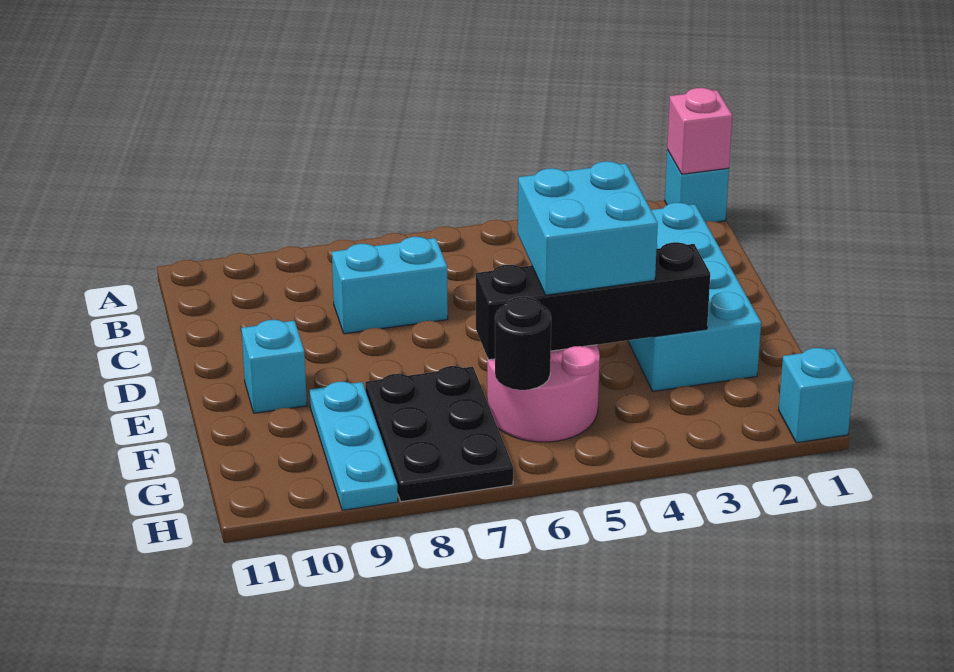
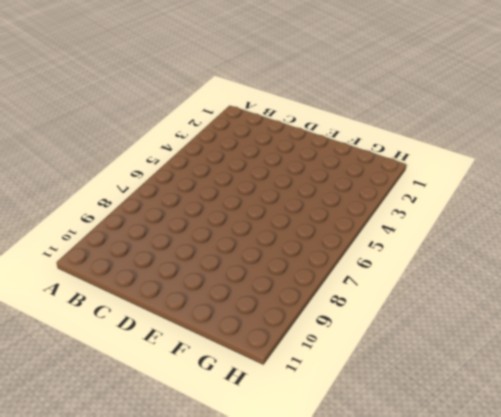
none -> cyan 1x1 brick [665,150,729,222]
none -> cyan 2x4 brick [628,203,761,391]
none -> cyan 1x2 brick [332,237,448,334]

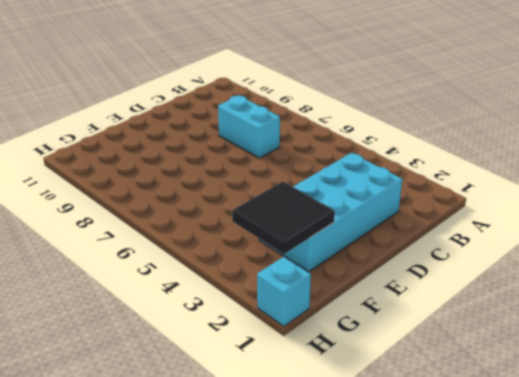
black 2x2 tile [232,181,335,254] -> black 1x4 brick [476,242,710,360]
none -> cyan 1x1 brick [665,150,729,222]
none -> cyan 1x1 brick [241,320,307,413]
none -> pink 2x2 round brick [487,345,600,442]

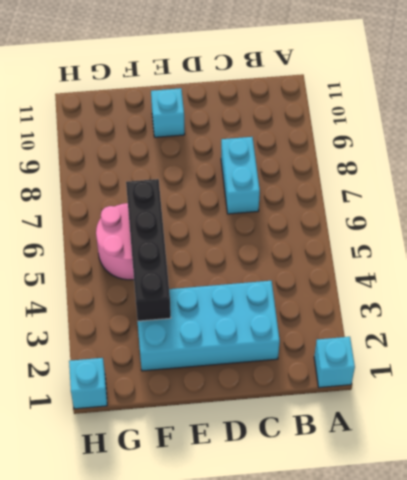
none -> black 2x3 plate [365,366,513,502]
none -> cyan 1x3 plate [309,382,398,510]
none -> pink 1x1 brick [667,88,732,174]

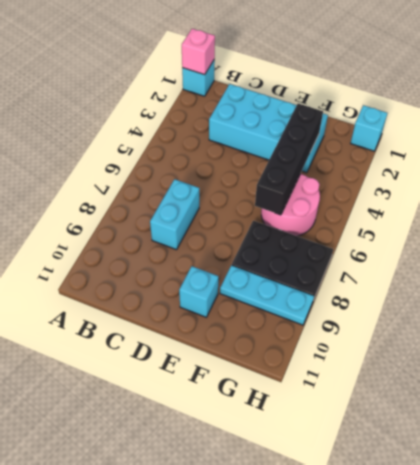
none -> black 1x1 round brick [495,297,551,390]
none -> cyan 2x2 brick [518,161,658,295]

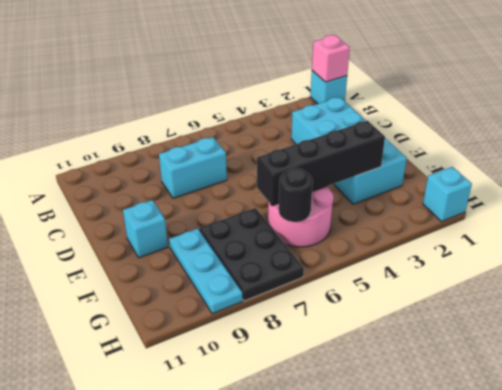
none -> cyan 2x2 brick [518,161,658,295]

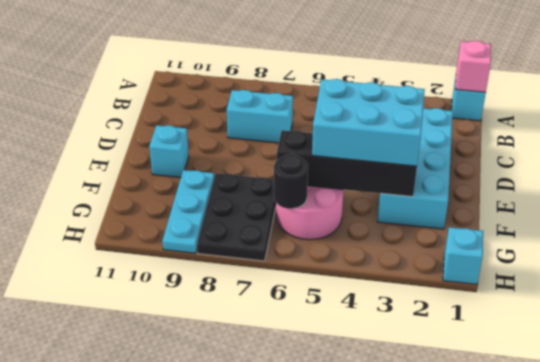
cyan 2x3 brick [312,79,425,166] -> cyan 2x2 brick [518,161,658,295]

